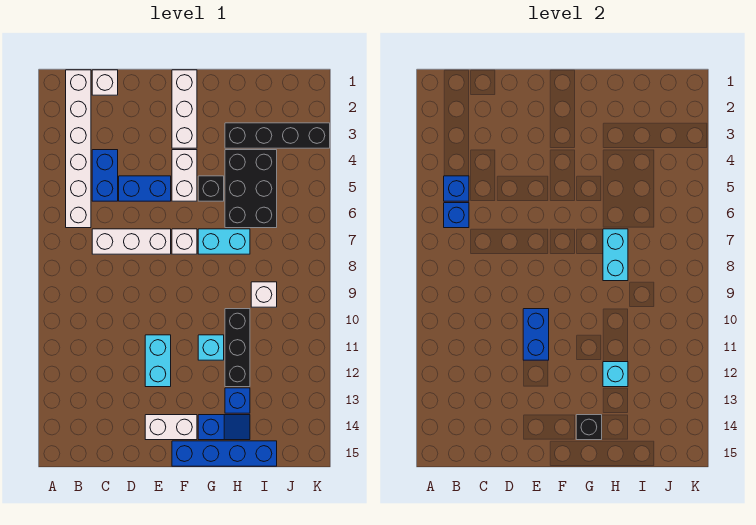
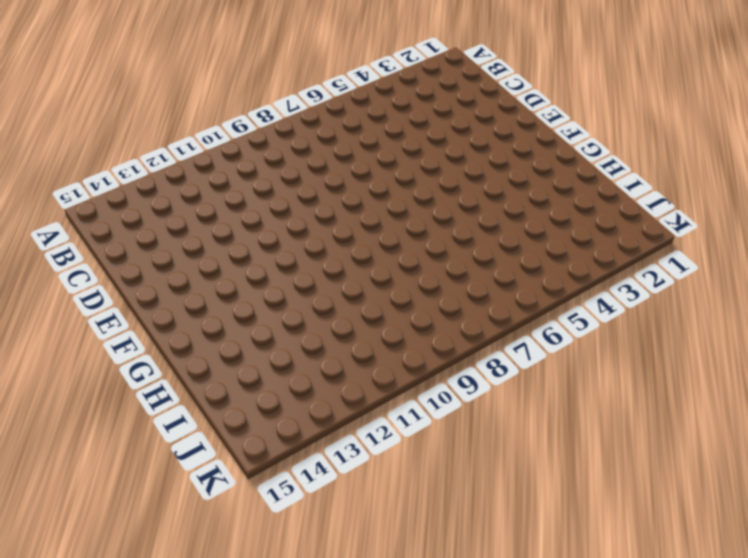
none -> white 1x6 brick [66,70,91,228]
none -> white 1x1 brick [92,70,118,95]
none -> blue 1x2 brick [92,150,118,201]

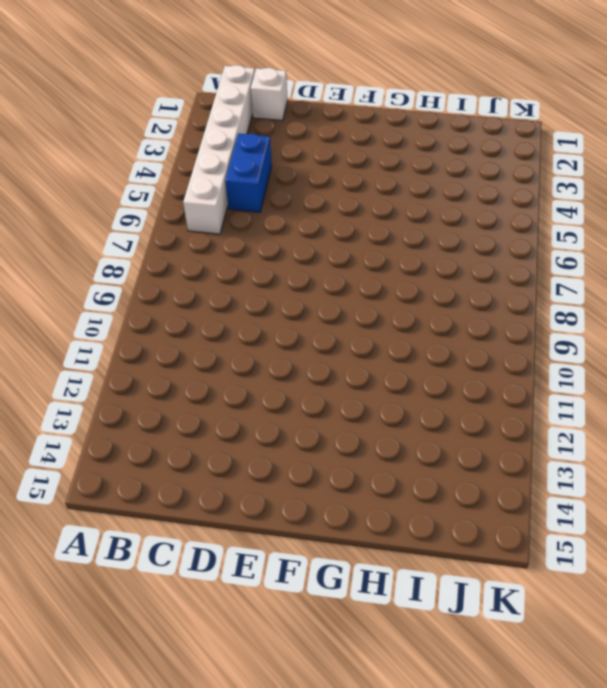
none -> white 1x3 brick [92,229,171,254]
none -> blue 1x2 brick [119,176,171,201]
none -> cyan 1x2 brick [145,335,171,387]

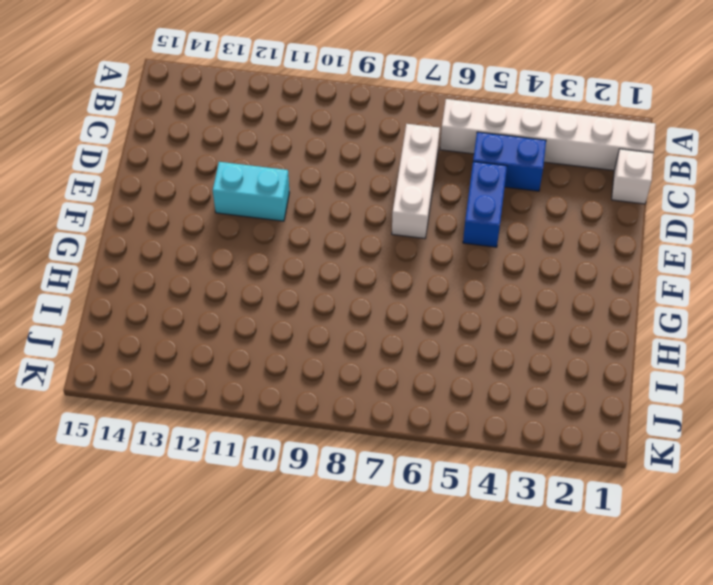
none -> white 1x2 brick [145,415,197,440]
none -> white 1x3 brick [172,70,197,148]
none -> white 1x2 brick [172,150,197,201]

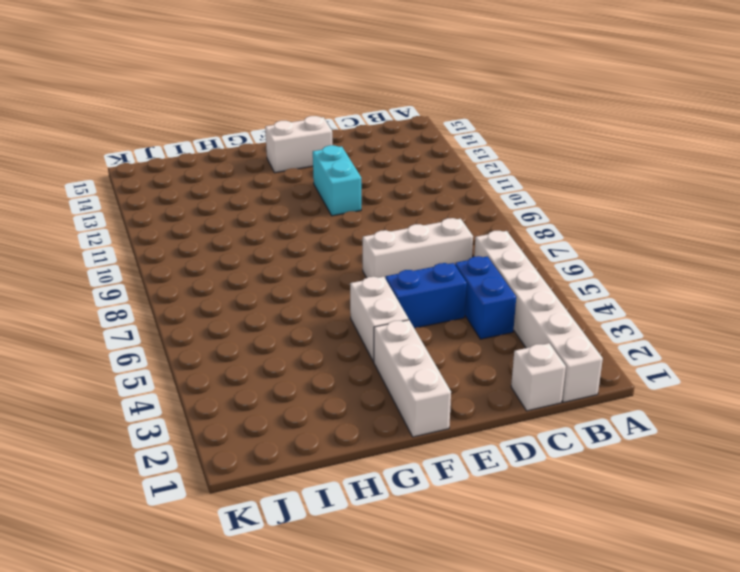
none -> white 1x1 brick [172,229,197,254]
none -> blue 1x4 brick [172,441,277,466]
none -> black 1x1 brick [198,176,224,201]

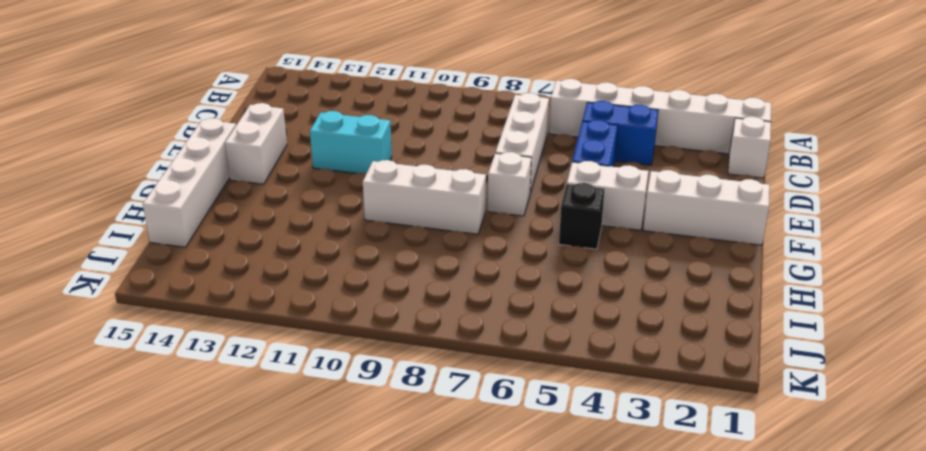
white 1x4 brick [143,118,236,247] -> blue 1x4 brick [172,441,277,466]
white 1x3 brick [363,160,486,234] -> none
none -> cyan 1x2 brick [198,229,250,254]
none -> cyan 1x1 brick [198,335,224,360]
none -> blue 1x2 slope [198,415,250,440]

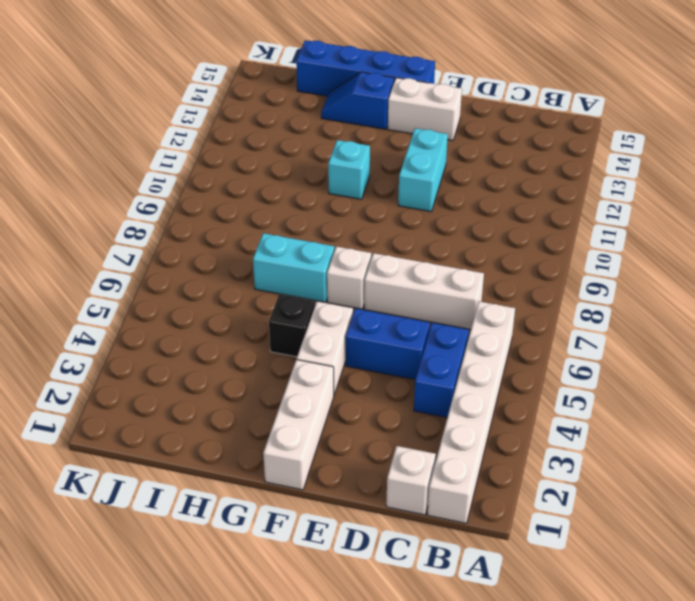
none -> black 1x4 brick [225,123,330,148]
none -> black 2x3 brick [225,150,277,228]
none -> black 1x3 brick [225,309,250,387]

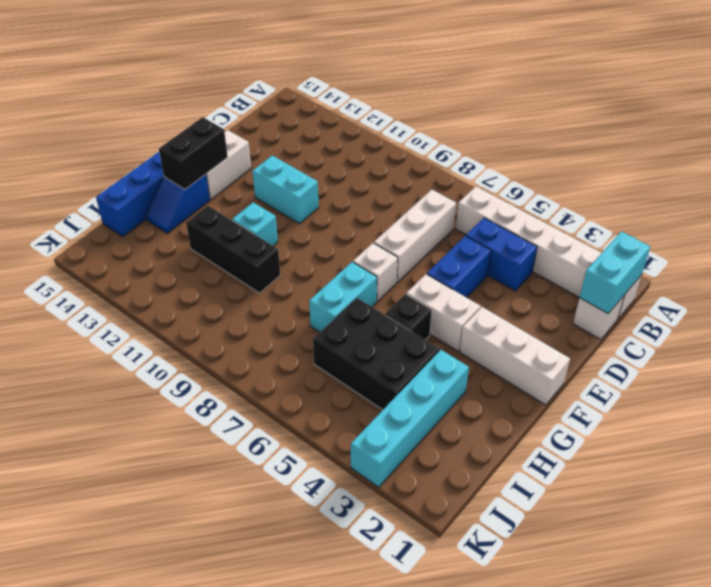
cyan 1x2 brick [580,232,650,313] -> cyan 1x2 brick turned to [603,229,628,281]
black 1x2 brick [159,117,228,189] -> black 1x1 brick [576,415,602,440]
cyan 1x4 brick [351,350,469,487] -> black 1x4 brick [225,123,330,148]
none -> blue 1x1 brick [225,388,250,413]
none -> white 1x1 brick [251,282,277,307]
none -> blue 1x1 brick [444,176,469,201]

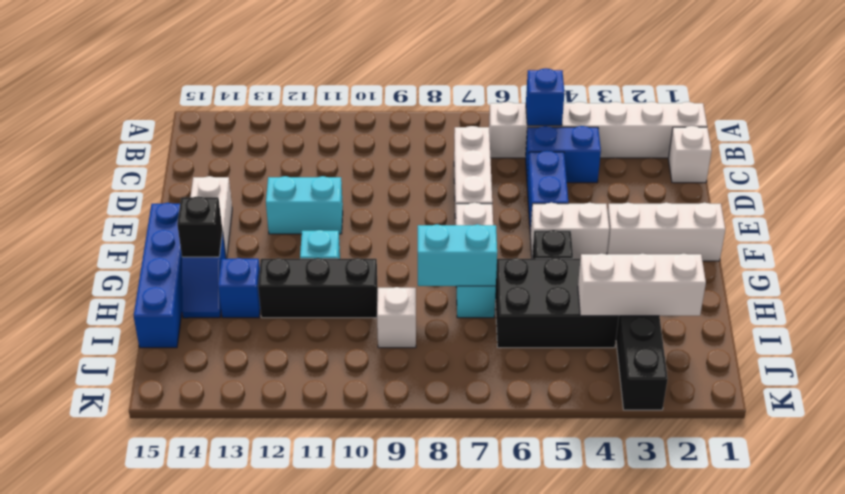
white 1x3 brick [578,254,706,316] -> none
none -> blue 1x1 brick [444,203,469,228]
none -> blue 1x2 brick [523,309,549,360]
none -> cyan 1x1 brick [603,362,628,387]

